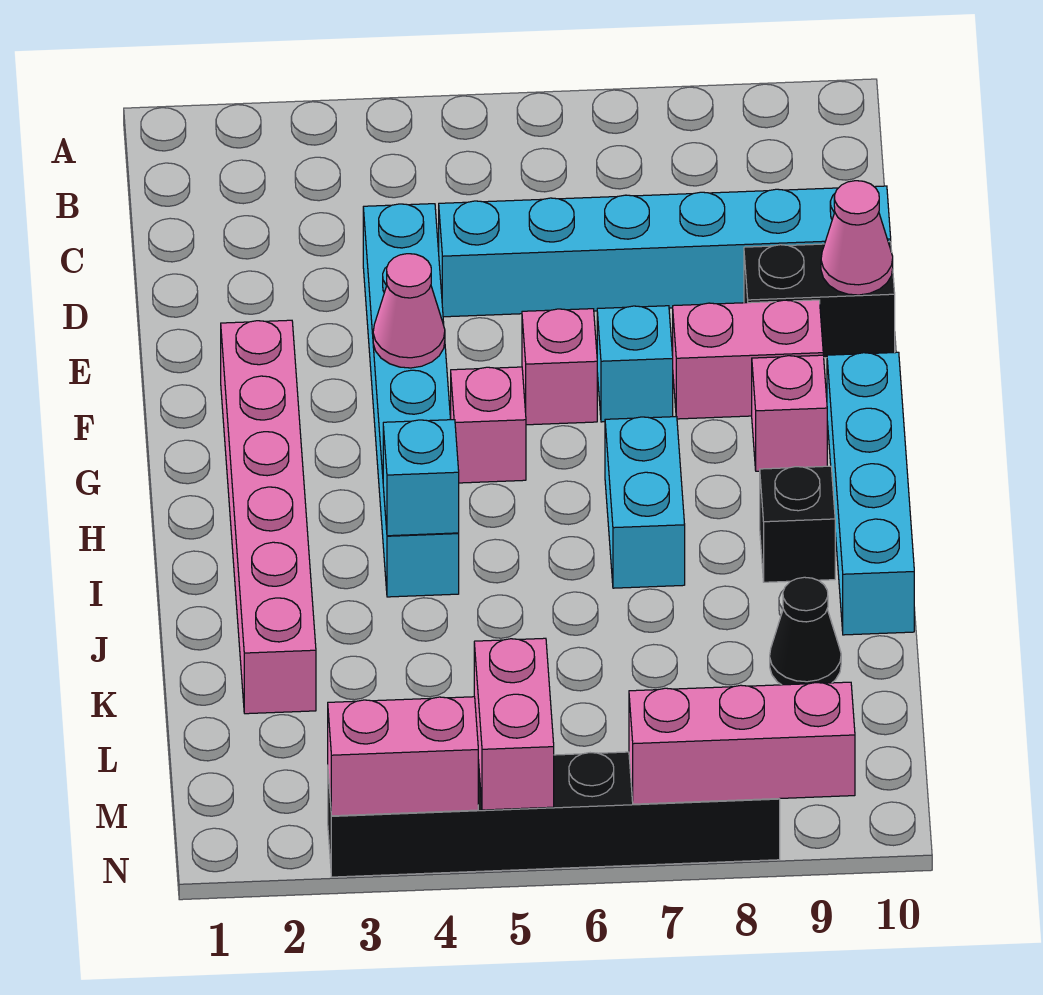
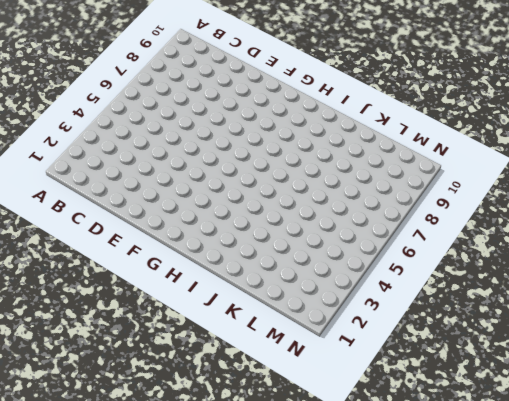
none -> cyan 1x6 brick [363,204,459,597]
none -> cyan 1x6 brick [439,186,891,317]
none -> black 1x2 brick [744,242,895,358]

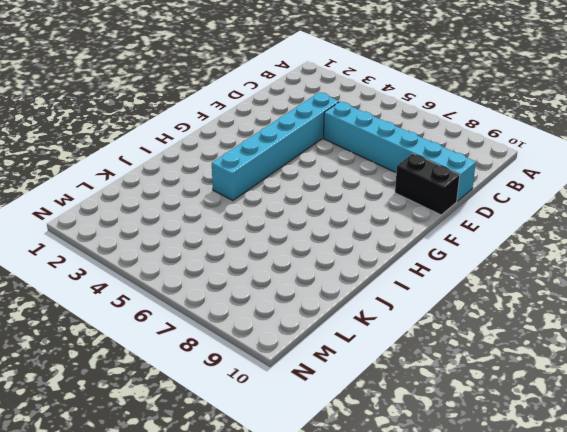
none -> pink 1x6 brick [221,320,316,714]
none -> pink 1x1 brick [522,309,597,425]
none -> cyan 1x1 brick [597,306,673,422]

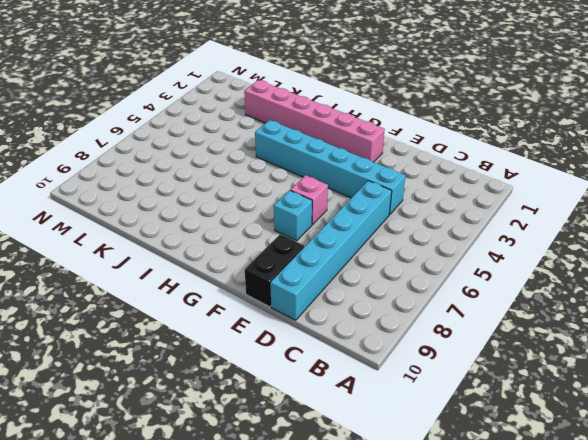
none -> pink 1x2 brick [673,300,823,419]
none -> pink 1x1 brick [451,367,526,483]
none -> pink 1x1 brick [752,355,827,471]

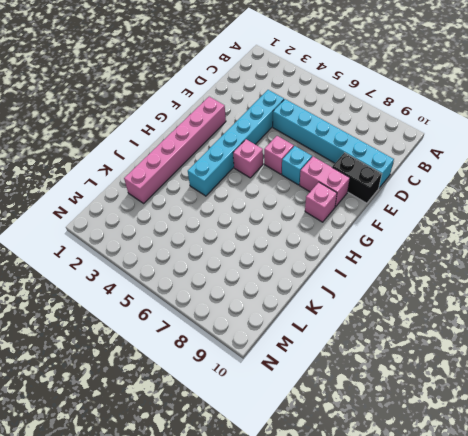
none -> cyan 1x4 brick [827,352,914,635]
none -> cyan 1x2 brick [605,417,685,588]
none -> black 1x1 brick [760,466,835,582]

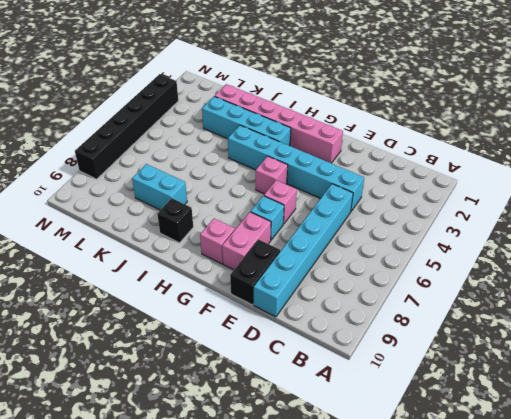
cyan 1x4 brick [202,96,291,146] -> cyan 1x4 brick moved to [827,352,914,635]
cyan 1x2 brick [132,164,187,210] -> cyan 1x2 brick moved to [605,417,685,588]
none -> black 1x1 cone [770,577,841,685]
none -> pink 1x1 cone [821,181,893,295]
none -> pink 1x1 cone [373,254,445,368]

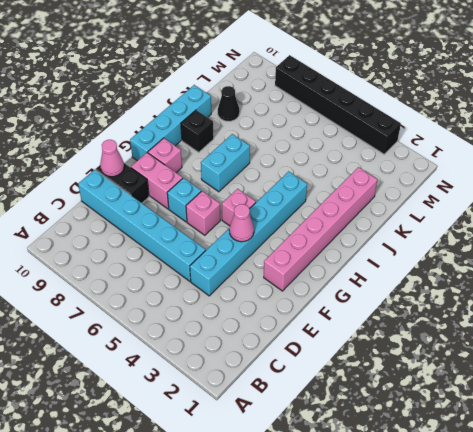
none -> cyan 1x1 brick [383,420,459,536]
none -> pink 1x2 brick [474,638,554,810]
none -> pink 1x2 brick [328,697,478,816]

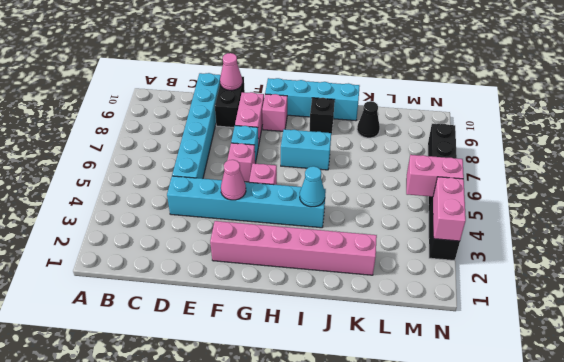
cyan 1x1 cone [300,166,325,207] -> cyan 1x1 brick [383,420,459,536]
none -> pink 1x3 brick [629,682,855,804]

